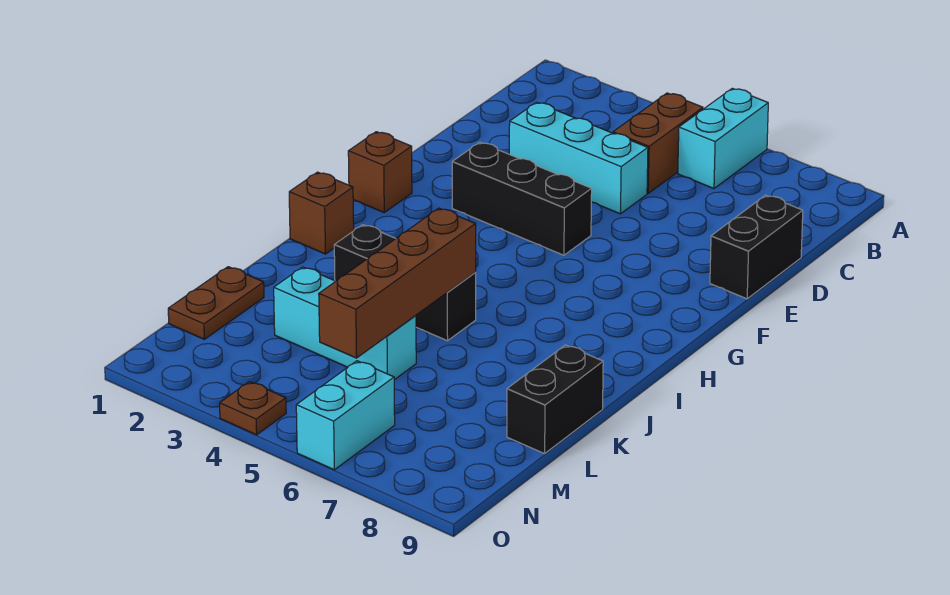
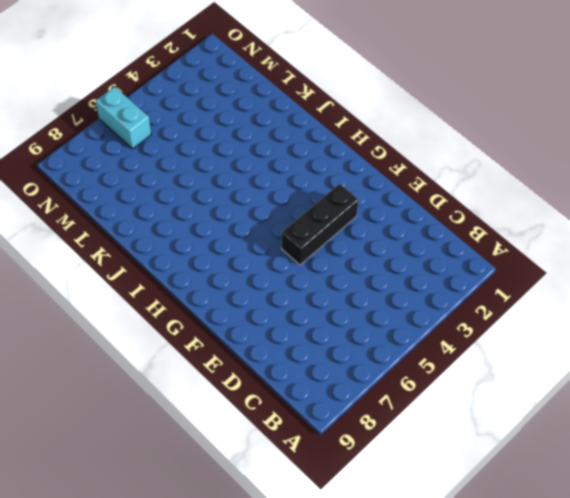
none -> cyan 1x2 brick [678,88,768,189]
none -> brown 1x2 brick [613,93,703,193]
none -> cyan 1x3 brick [509,102,648,214]

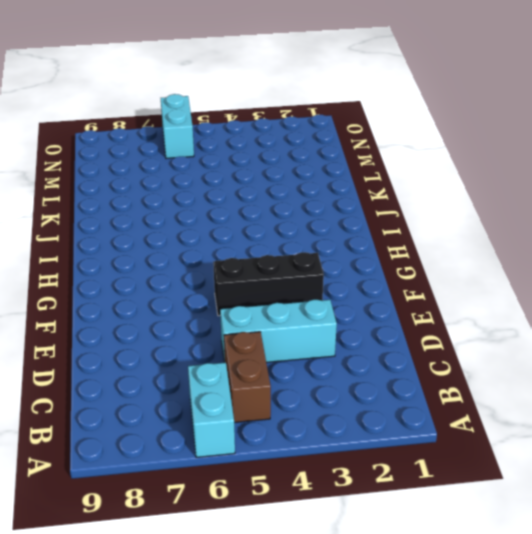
none -> black 1x2 brick [710,195,803,299]
none -> brown 1x1 brick [348,132,412,212]
none -> brown 1x1 brick [289,172,354,254]

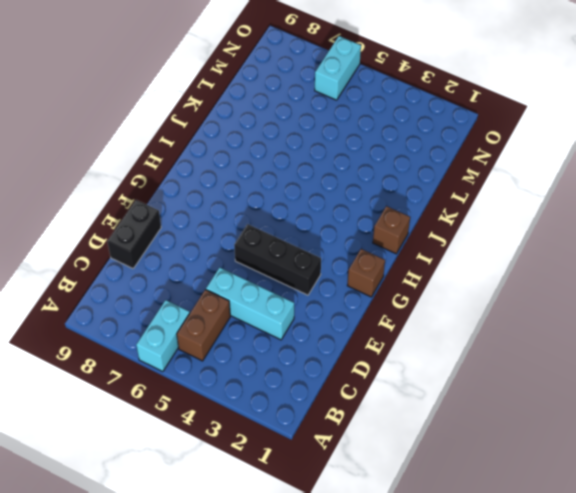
none -> black 1x3 brick [334,225,476,341]
none -> black 1x2 brick [507,345,603,454]
none -> brown 1x2 plate [168,267,264,339]

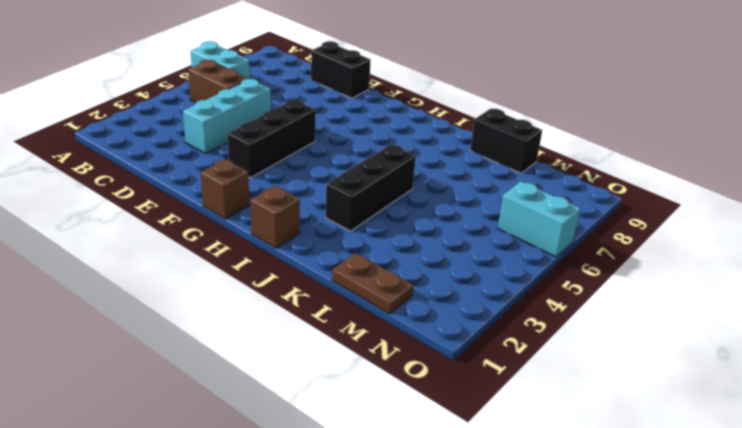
none -> cyan 1x3 brick [274,267,416,380]
none -> brown 1x1 plate [220,382,286,435]
none -> brown 1x4 brick [319,208,476,358]

